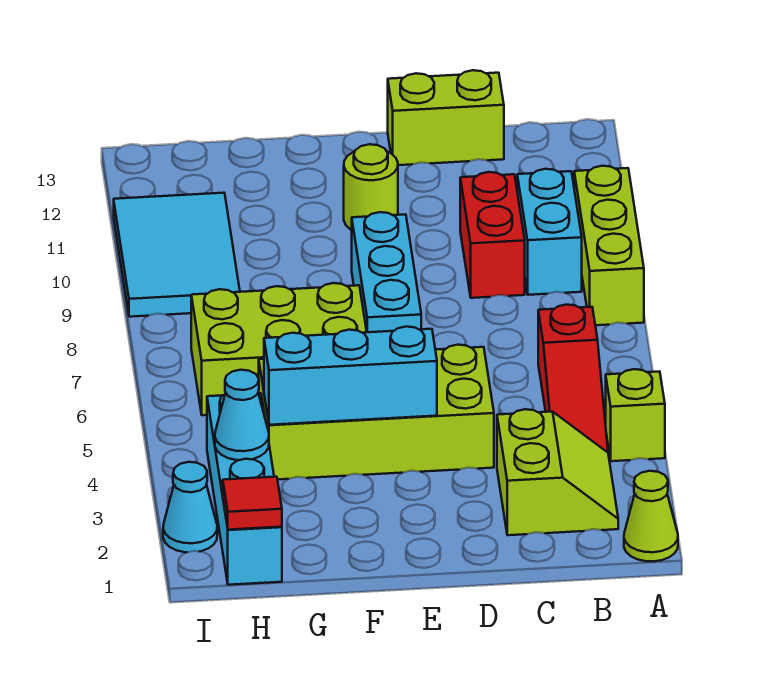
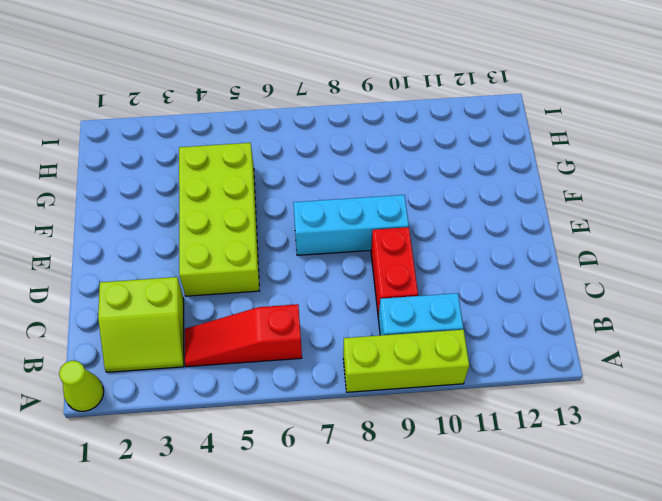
red 1x2 brick [371,227,418,317] -> red 1x2 brick turned to [460,172,525,298]
none -> lime 1x1 brick [606,369,665,461]
none -> lime 1x2 brick [388,70,504,165]
none -> lime 1x1 round brick [344,144,398,230]

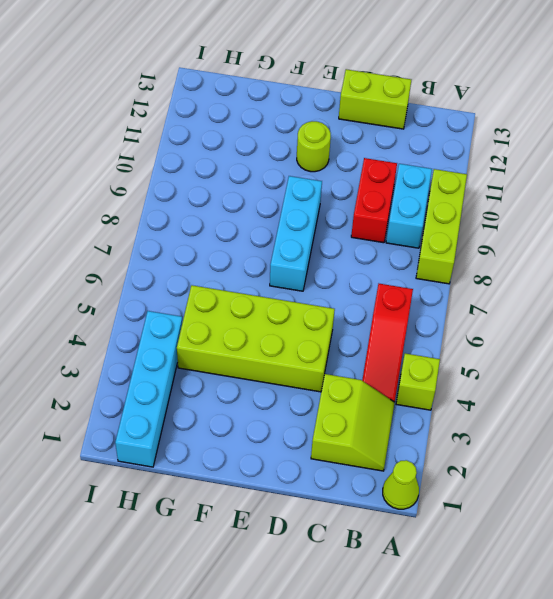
none -> lime 2x3 brick [191,283,367,415]
none -> cyan 2x3 tile [114,193,240,317]
none -> cyan 1x1 cone [163,462,217,552]

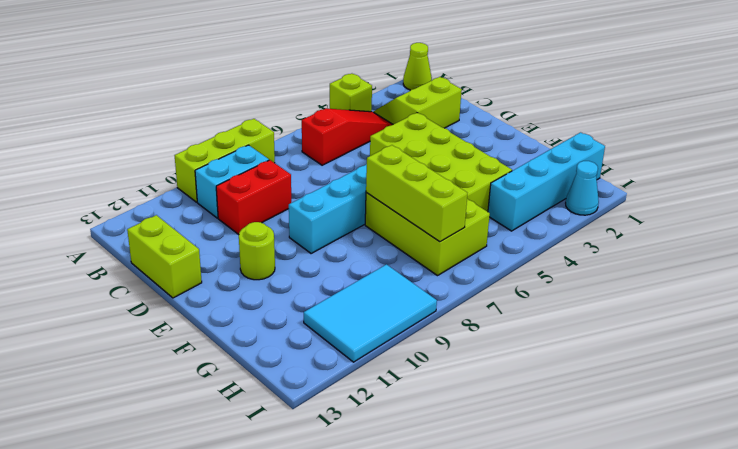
lime 1x3 brick [366,145,467,242] -> none
none -> cyan 1x3 brick [264,327,437,425]
none -> red 1x1 tile [223,477,282,530]
none -> cyan 1x1 cone [215,370,269,460]

